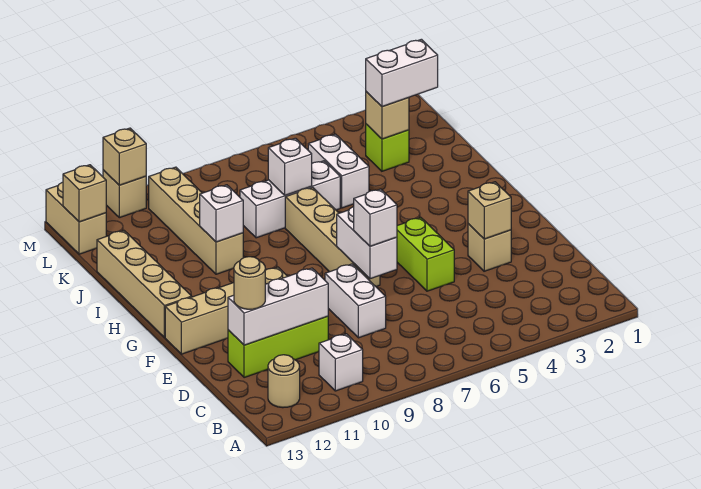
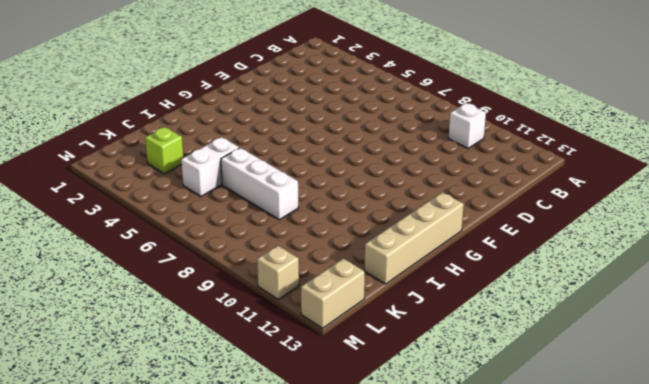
none -> tan 1x1 round brick [268,355,300,408]
none -> white 1x2 brick [325,264,386,338]
none -> lime 1x3 brick [228,316,328,378]

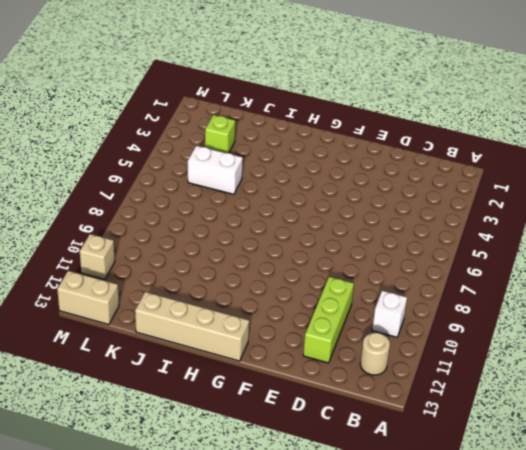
none -> white 1x2 brick [325,264,386,338]
none -> tan 1x1 brick [468,224,511,271]
none -> lime 1x2 brick [397,217,454,291]

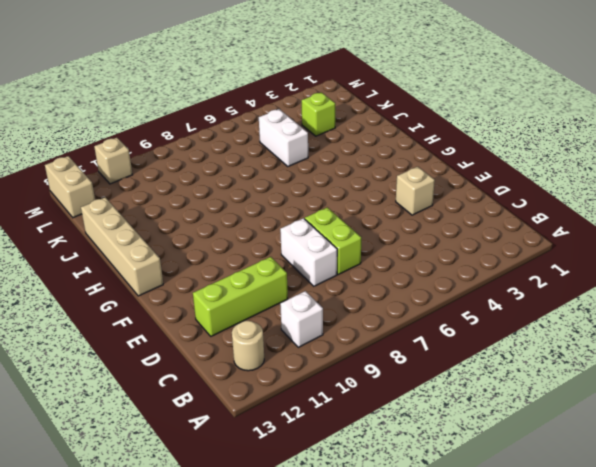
lime 1x2 brick [305,207,361,274] -> lime 1x2 brick moved to [397,217,454,291]
none -> tan 1x4 brick [285,187,380,286]
none -> tan 1x4 brick [165,267,287,354]
none -> tan 1x4 brick [149,167,243,274]

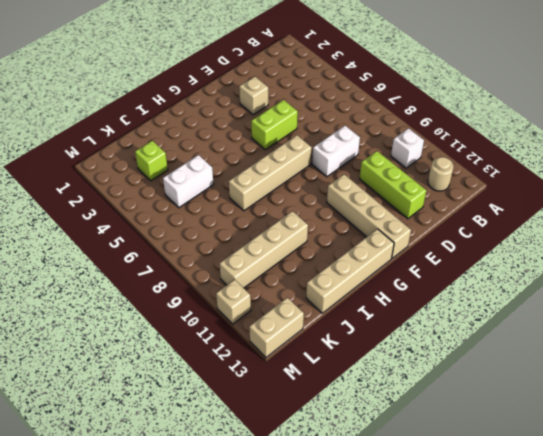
none -> white 1x3 brick [240,161,340,238]
none -> white 1x3 brick [228,268,328,345]
none -> tan 1x1 brick [468,182,511,239]

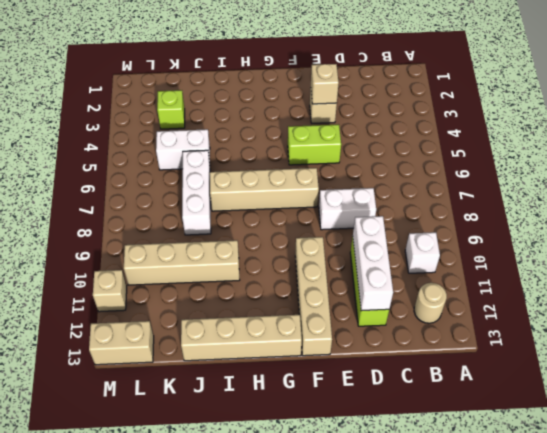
none -> white 1x2 brick [337,207,397,279]
none -> white 1x1 brick [200,185,243,242]
none -> white 1x1 brick [268,138,312,195]

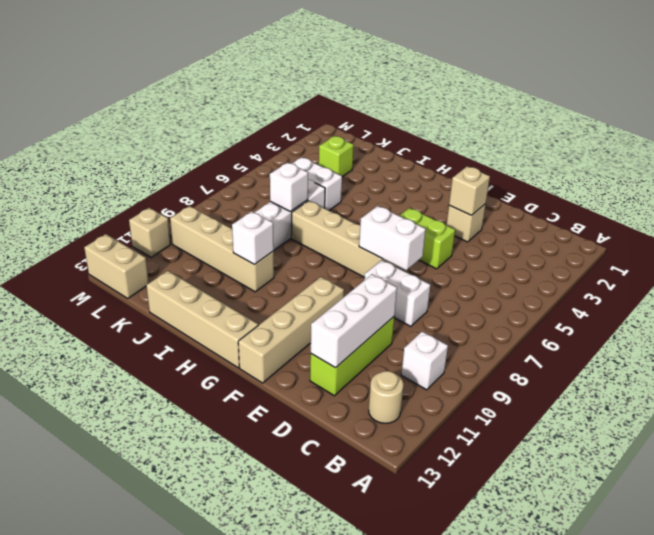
none -> tan 1x1 brick [366,92,409,139]
none -> tan 1x1 brick [63,165,106,222]
none -> tan 1x1 brick [103,128,146,185]

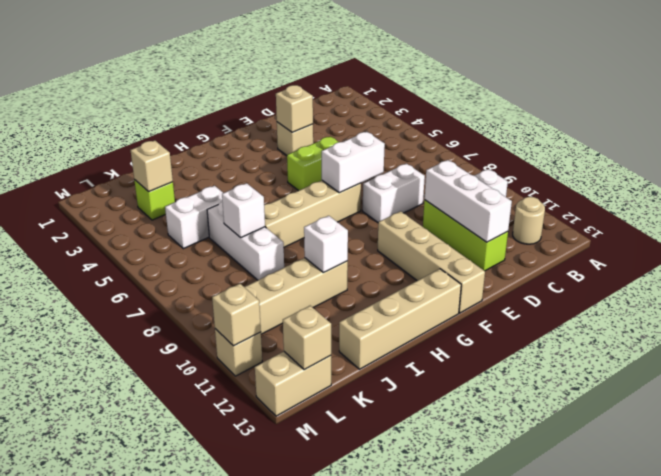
none -> tan 1x1 round brick [234,257,265,309]
none -> white 1x1 brick [354,189,397,246]
none -> white 1x2 brick [366,39,438,107]

